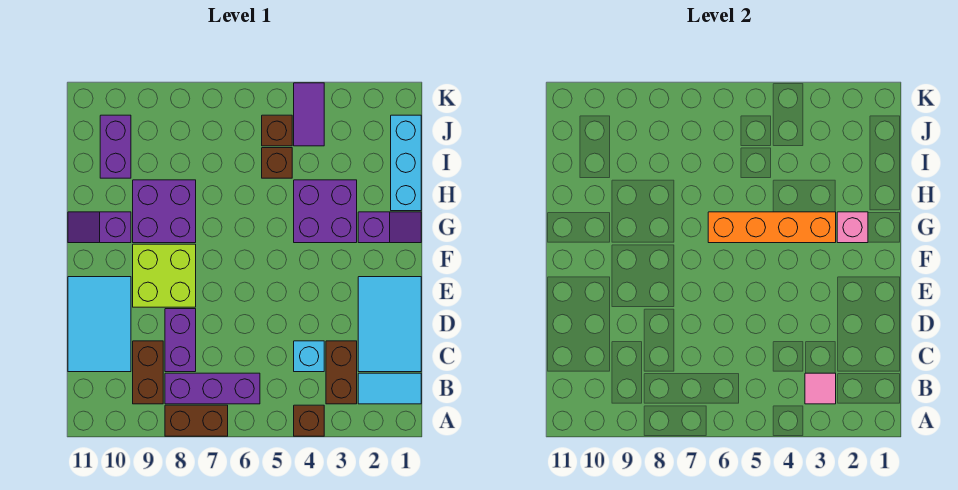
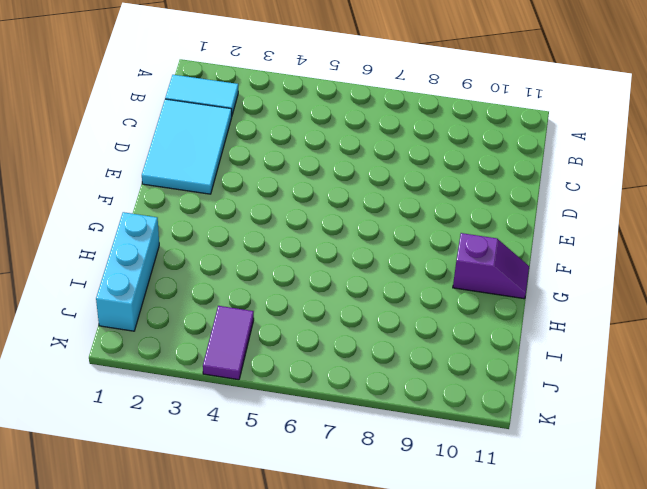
none -> brown 1x1 brick [294,405,324,436]
none -> brown 1x2 brick [165,405,228,436]
none -> brown 1x2 brick [326,341,357,404]

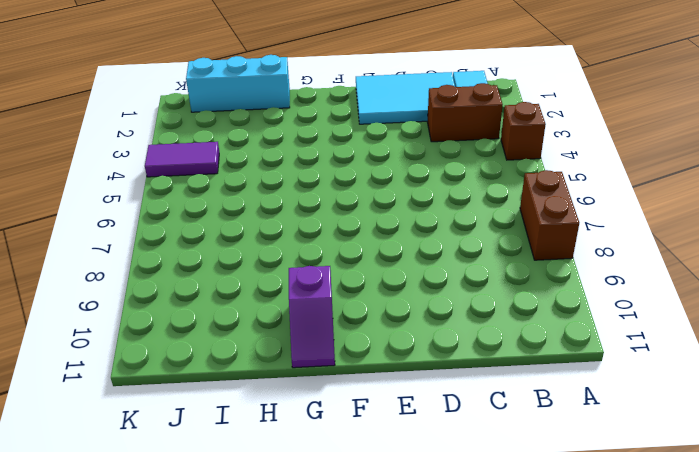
none -> purple 1x3 brick [165,373,260,404]
none -> brown 1x2 brick [133,341,163,404]
none -> cyan 1x1 brick [294,341,324,372]

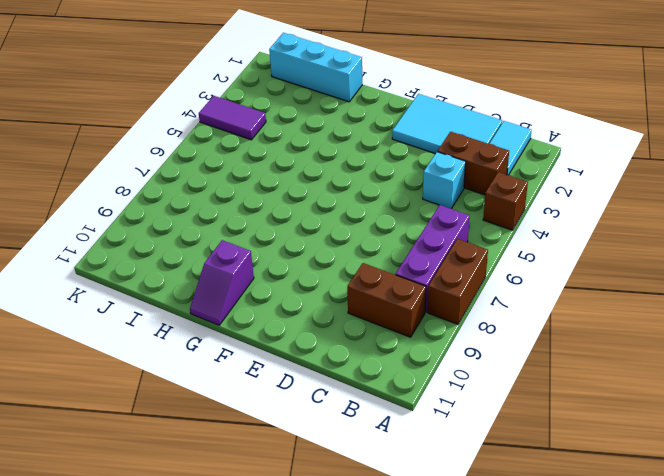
none -> purple 1x2 brick [165,309,196,372]
none -> cyan 2x3 tile [68,277,131,372]
none -> lime 2x2 brick [133,244,196,307]

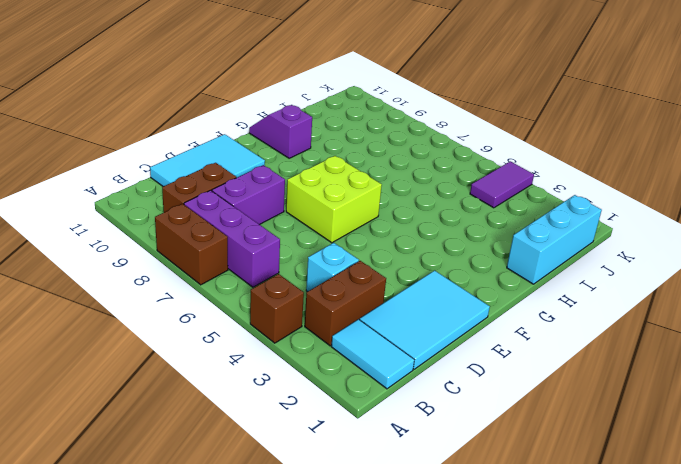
lime 2x2 brick [286,156,382,243] -> lime 2x2 brick moved to [133,244,196,307]
none -> purple 1x2 slope [358,212,421,243]
none -> purple 2x2 brick [294,180,357,243]
none -> purple 2x2 brick [133,180,196,243]

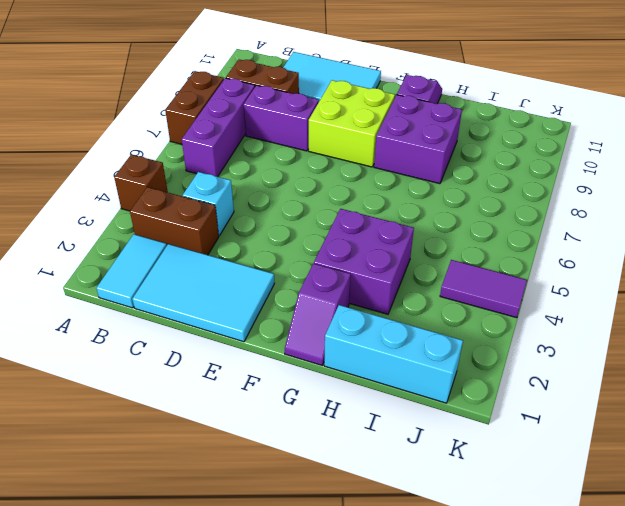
none -> brown 1x1 brick [262,148,292,178]
none -> purple 1x2 brick [100,115,131,178]
none -> brown 1x1 brick [262,115,292,146]

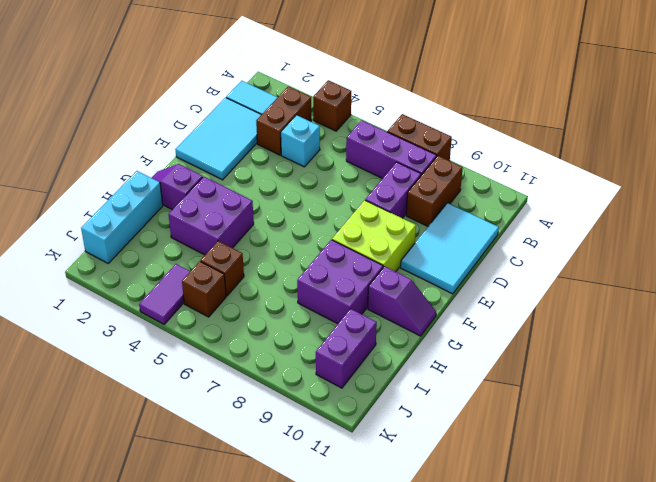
none -> pink 1x1 tile [805,373,836,404]
none -> pink 1x1 brick [837,212,868,243]
none -> orange 1x4 brick [708,212,836,243]

